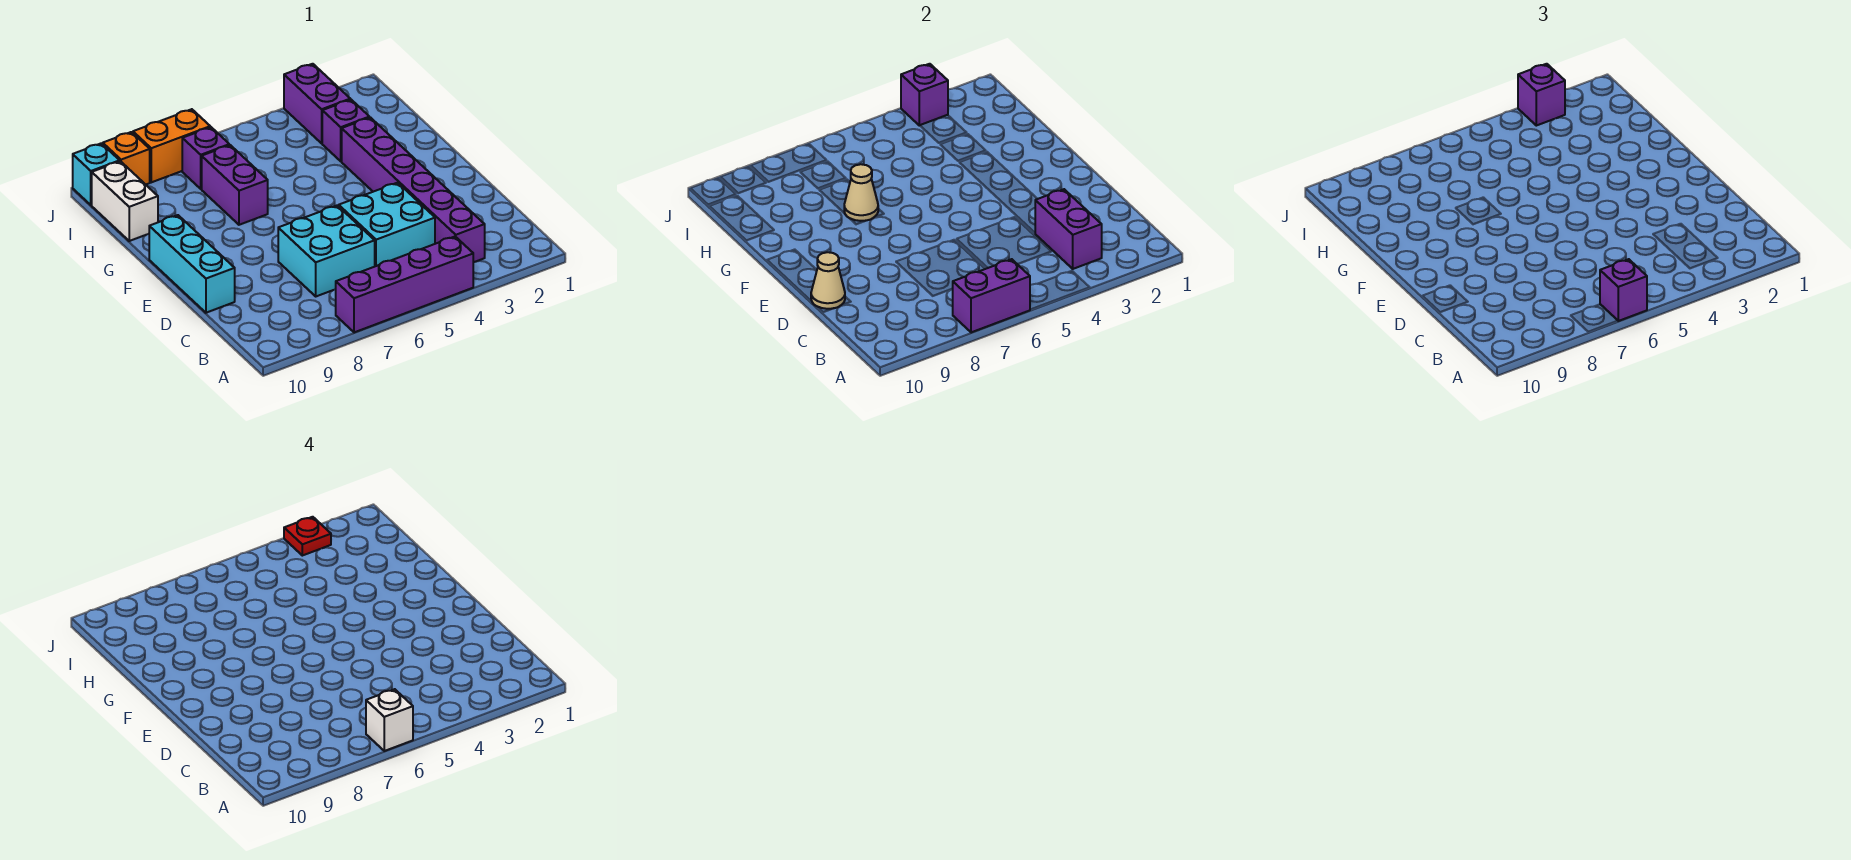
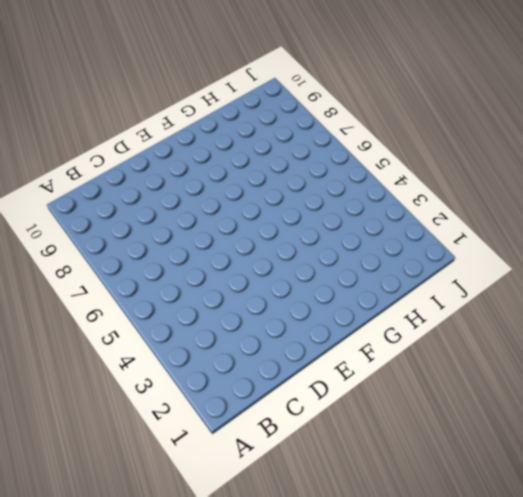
none -> purple 1x4 brick [336,237,473,332]
none -> purple 1x6 brick [342,117,485,262]
none -> cyan 2x2 brick [339,183,435,266]

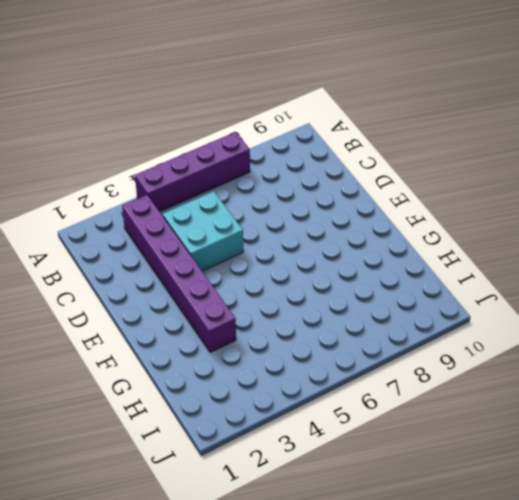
none -> cyan 2x2 brick [278,206,375,296]
none -> cyan 1x3 brick [149,215,235,313]
none -> purple 1x2 brick [202,145,268,225]

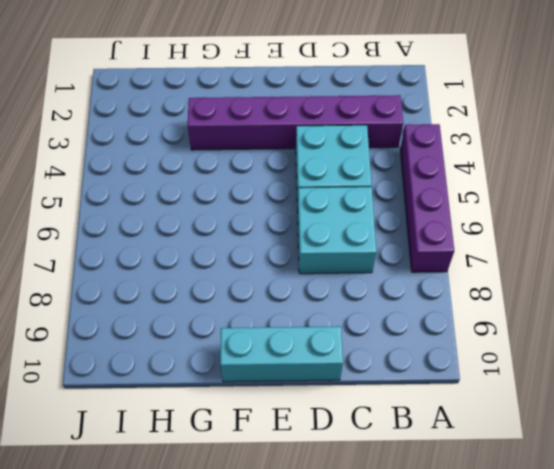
none -> purple 1x2 brick [202,145,268,225]
none -> purple 1x1 brick [322,100,369,161]
none -> white 1x2 brick [92,161,158,241]

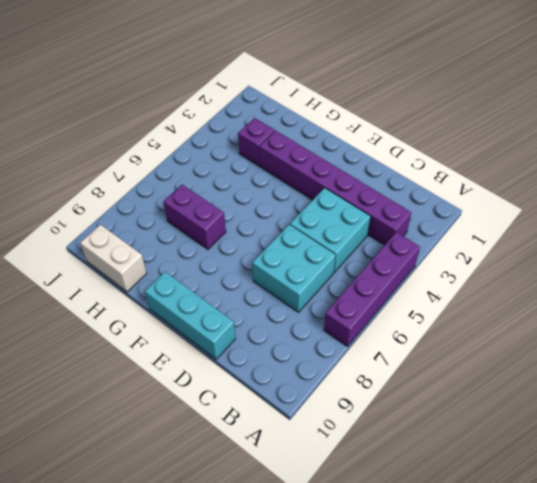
none -> purple 1x2 brick [284,64,350,143]
none -> purple 1x1 brick [182,127,229,189]
none -> orange 1x2 brick [133,109,210,182]

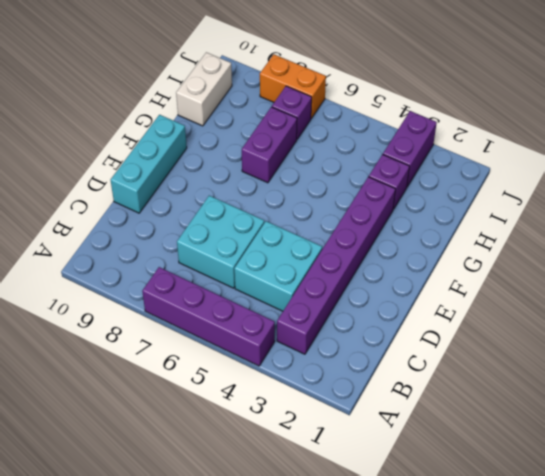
none -> orange 1x1 brick [103,132,150,185]
none -> cyan 1x1 brick [73,143,120,205]
none -> purple 1x2 brick [953,259,1030,332]

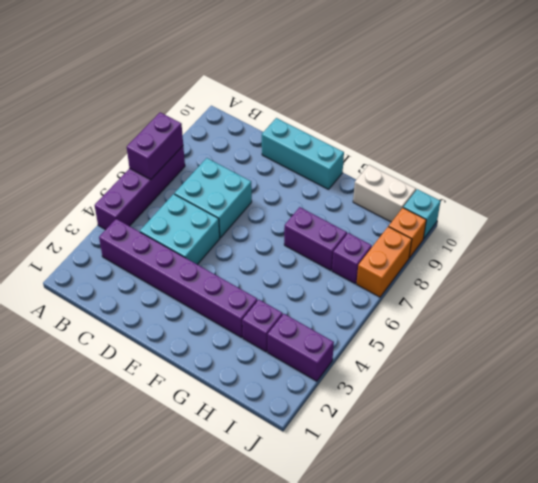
none -> purple 1x2 brick [1035,189,1102,269]
none -> tan 1x1 cone [811,252,845,309]
none -> tan 1x1 cone [844,164,878,221]

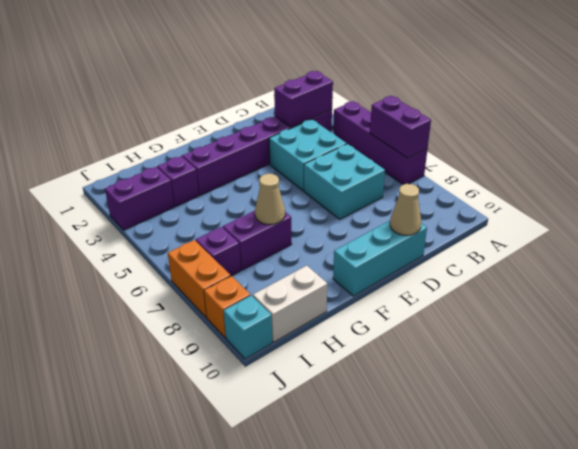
none -> purple 1x1 brick [901,64,948,126]
none -> purple 1x1 brick [1600,259,1647,321]
none -> purple 1x1 brick [1518,64,1565,126]

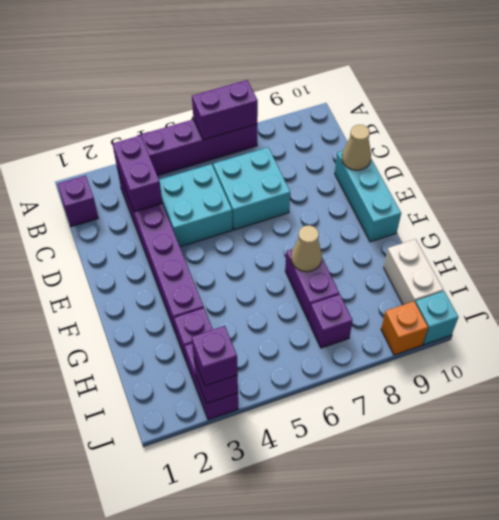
purple 1x1 brick [58,175,98,227] -> purple 1x1 brick moved to [1600,259,1647,321]
none -> orange 1x2 brick [133,109,210,182]
none -> white 1x1 brick [366,689,413,751]
none -> red 1x1 plate [284,517,331,556]

